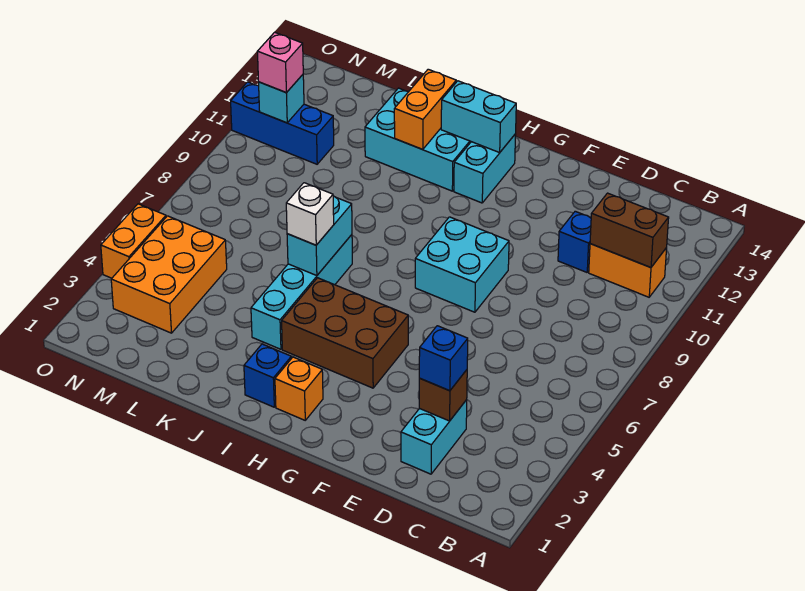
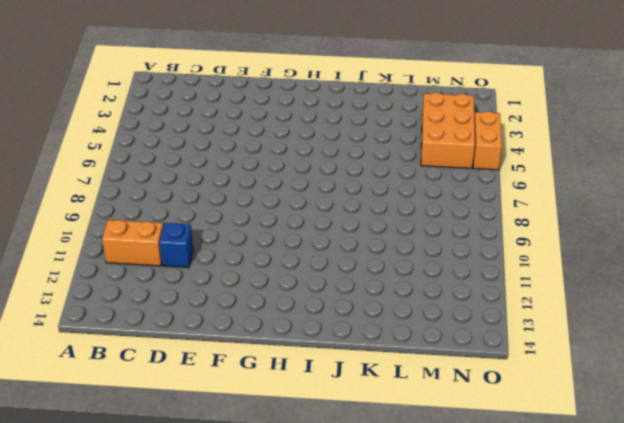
none -> cyan 1x2 brick [401,400,467,474]
none -> cyan 2x2 brick [415,217,509,312]
none -> brown 2x3 brick [282,278,408,388]

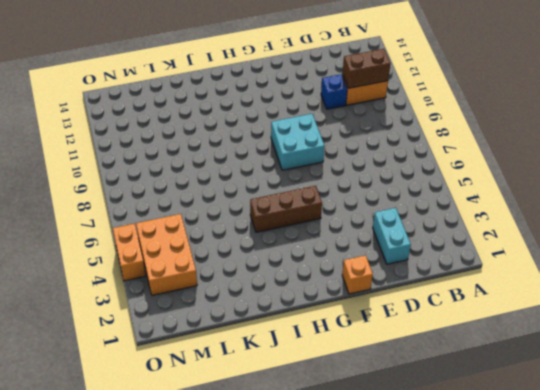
orange 1x1 brick [342,255,373,294] -> orange 1x1 brick moved to [275,357,323,420]
brown 1x3 brick [250,186,322,232] -> brown 2x3 brick [282,278,408,388]
none -> cyan 1x2 brick [454,134,516,203]
none -> blue 1x1 brick [244,344,291,407]
none -> cyan 2x3 brick [365,88,471,191]

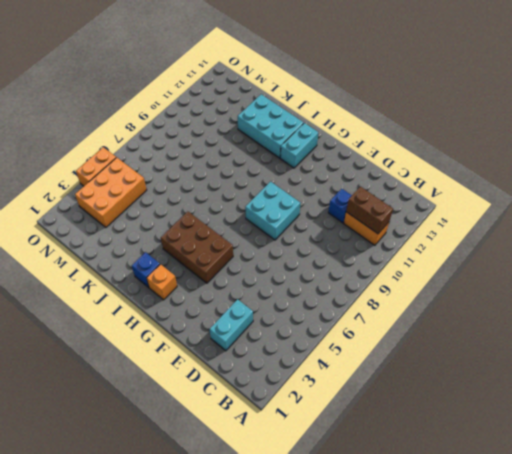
none -> cyan 1x4 brick [251,235,352,349]
none -> blue 1x3 brick [231,82,334,164]
none -> brown 1x1 brick [419,370,467,421]

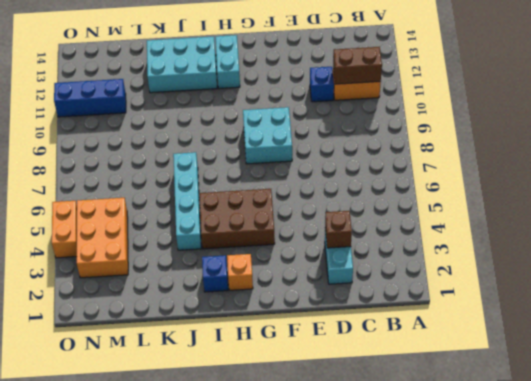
none -> cyan 1x2 brick [441,81,516,153]
none -> cyan 1x2 brick [287,196,352,276]
none -> orange 1x2 brick [394,69,456,150]

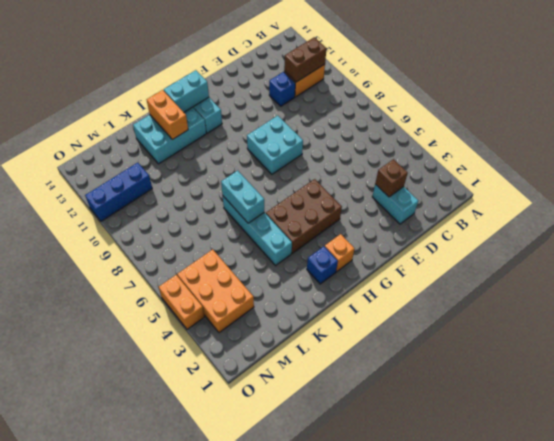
none -> cyan 1x1 brick [259,75,304,123]
none -> blue 1x1 brick [419,326,468,391]
none -> white 1x1 brick [286,183,334,245]

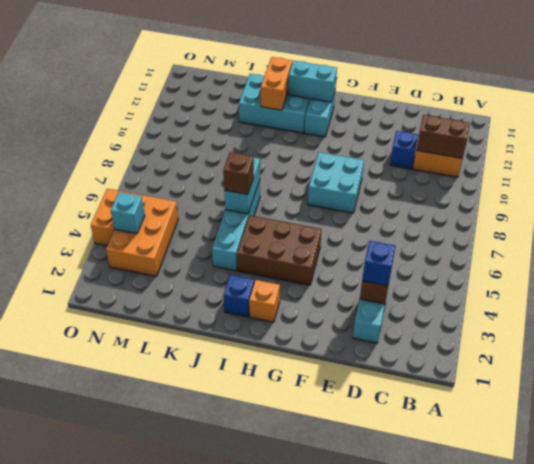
brown 1x1 brick [223,152,254,195] -> white 1x1 brick [286,183,334,245]
cyan 1x1 brick [111,192,145,234] -> cyan 1x1 brick moved to [259,75,304,123]
none -> blue 1x3 brick [231,82,334,164]
none -> pink 1x1 brick [257,32,303,93]

